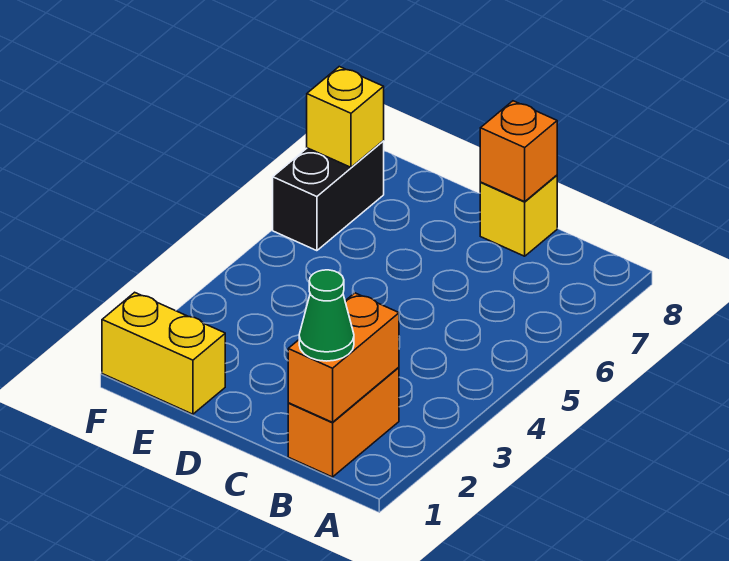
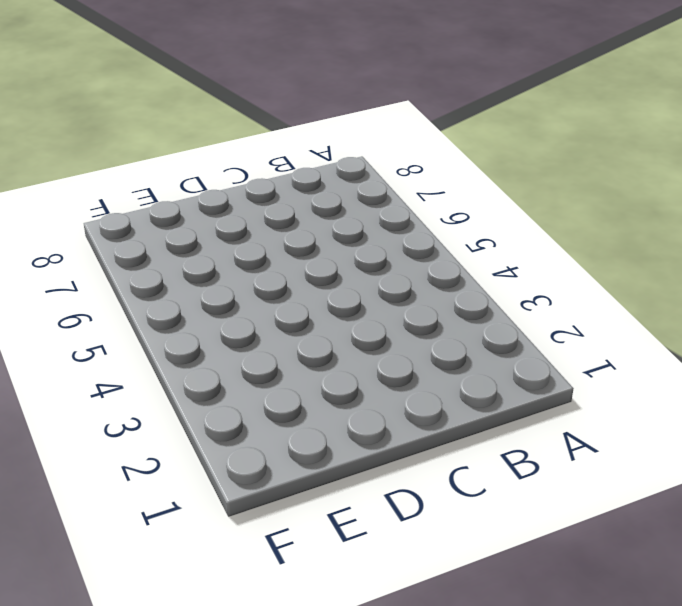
none -> orange 1x2 brick [288,367,399,477]
none -> yellow 1x1 brick [480,175,557,256]

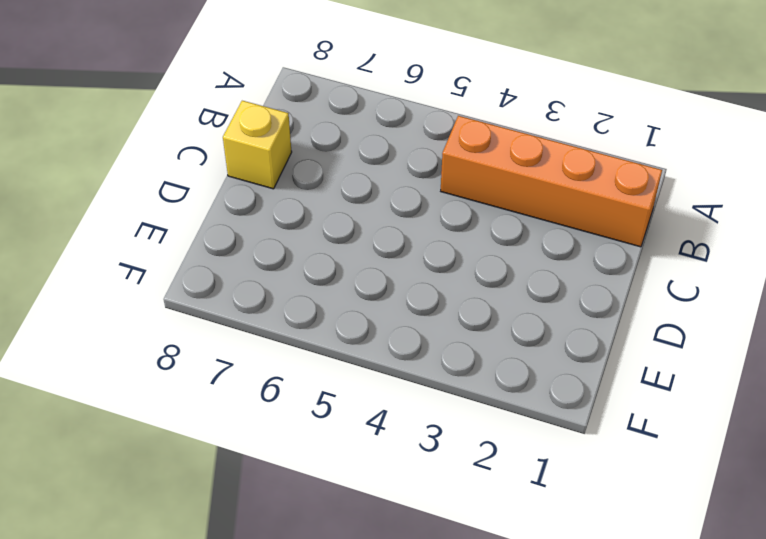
orange 1x4 brick [441,116,662,247] -> orange 1x2 brick [288,367,399,477]
none -> yellow 1x2 brick [102,292,225,414]
none -> black 1x2 brick [273,141,384,251]

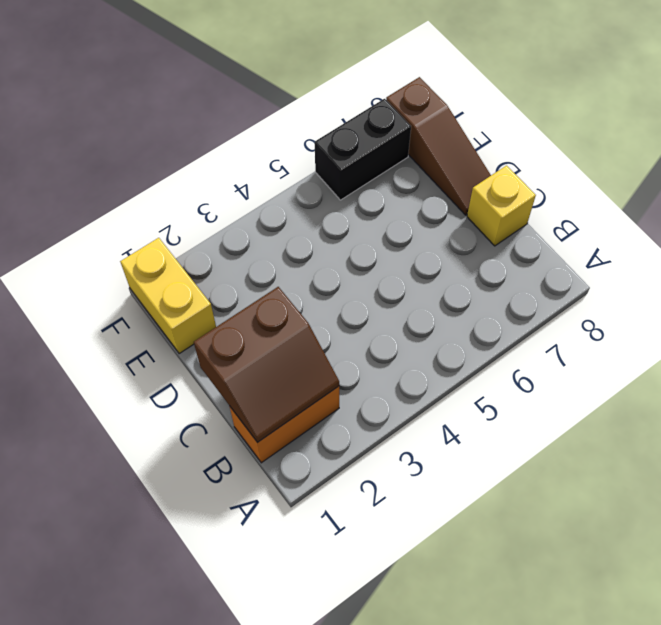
brown 2x2 slope [194,287,339,443] -> orange 1x2 brick [288,293,399,422]
brown 1x3 slope [386,77,491,215] -> none
none -> orange 1x1 brick [480,101,557,202]
none -> yellow 1x1 brick [307,67,384,167]

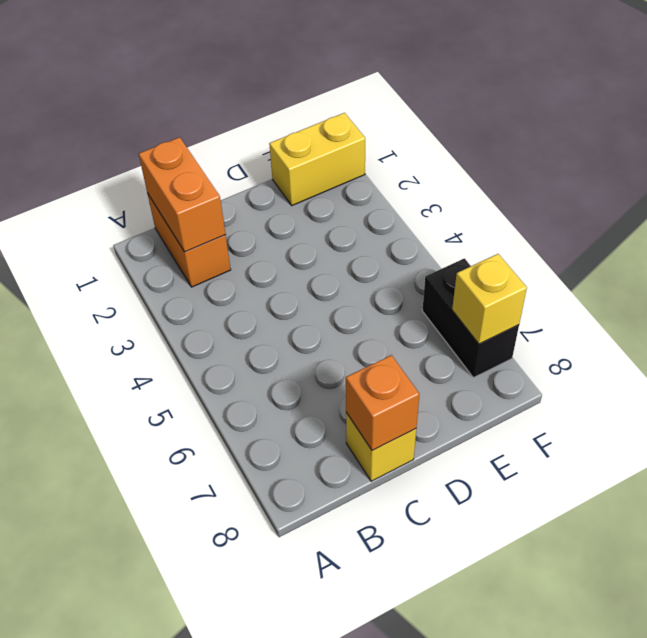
none -> green 1x1 cone [299,270,354,361]

